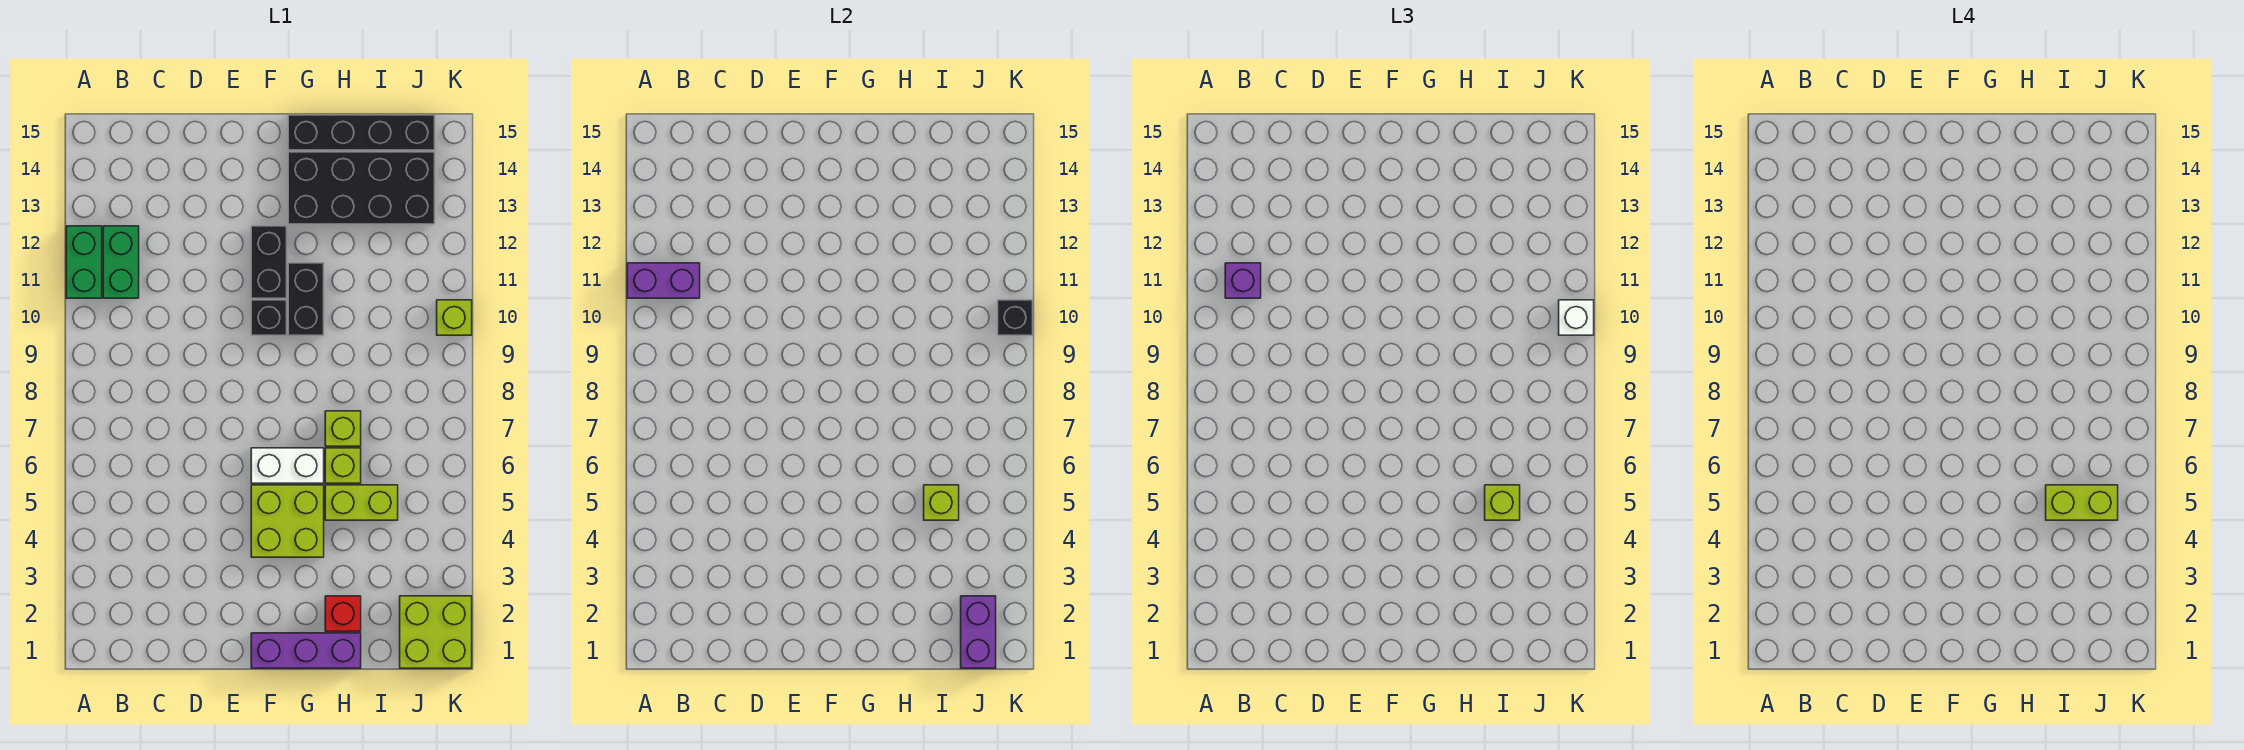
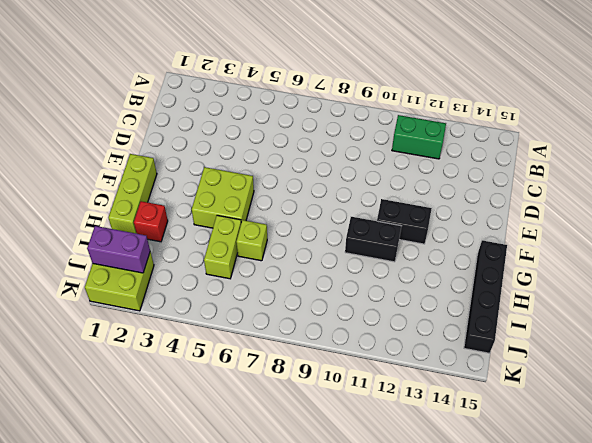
lime 1x3 brick [108,154,157,234] -> purple 1x3 brick [251,633,361,668]
none -> green 1x2 brick [66,226,102,298]
none -> white 1x2 brick [251,448,324,483]
none -> black 1x1 brick [251,300,287,335]

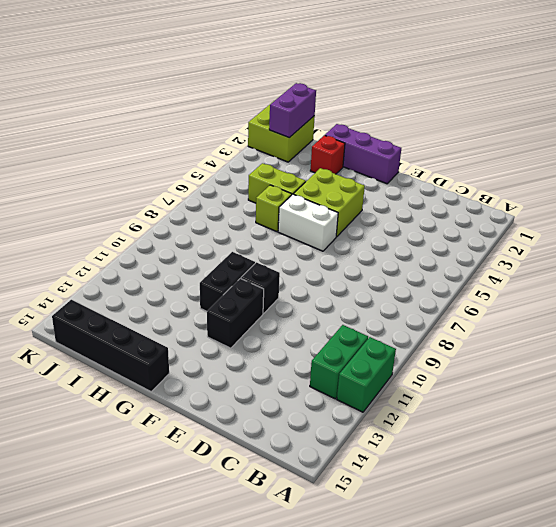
none -> black 2x4 brick [288,152,435,224]
none -> lime 1x1 brick [325,411,361,446]
none -> lime 1x1 brick [437,300,472,335]

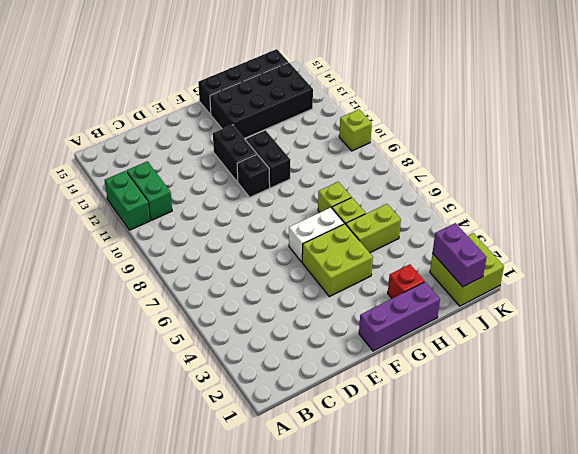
none -> purple 1x2 brick [627,263,700,298]
none -> lime 1x1 brick [924,485,959,520]
none -> black 1x1 brick [998,300,1033,335]

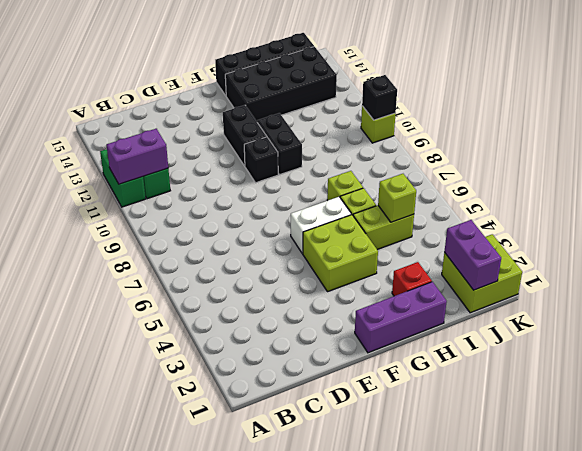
none -> purple 1x1 brick [1225,263,1261,298]
none -> lime 1x1 brick [1485,485,1520,520]
none -> white 1x1 brick [1559,300,1594,335]

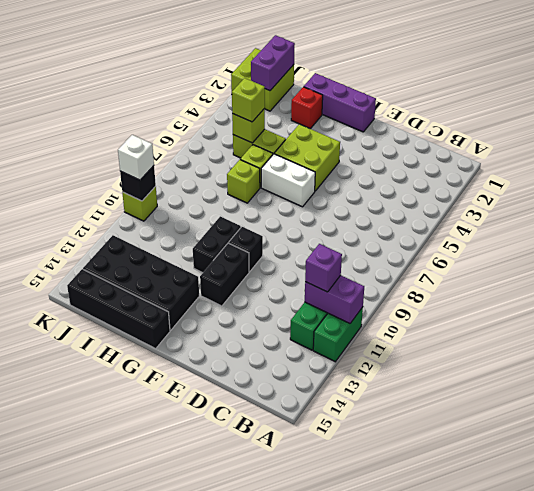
none -> lime 1x2 brick [2046,485,2118,520]

